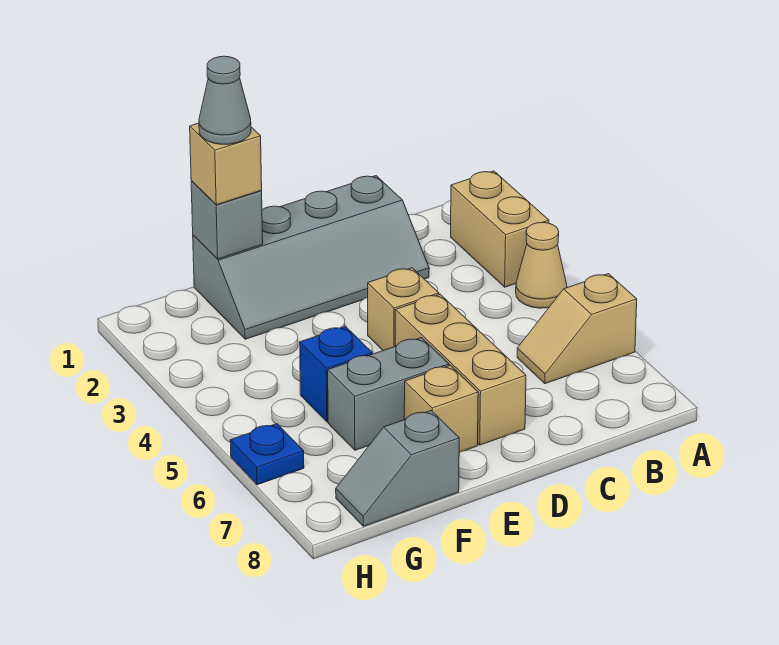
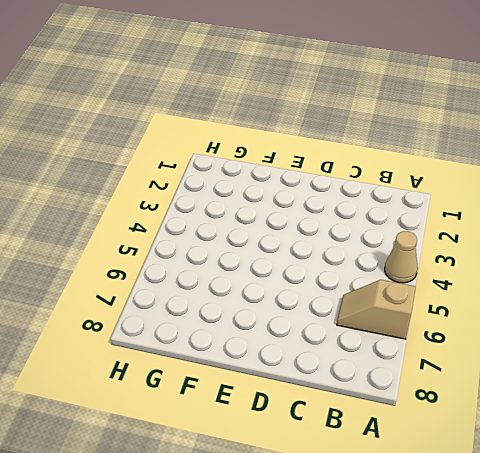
none -> tan 1x2 brick [451,171,549,287]
none -> grey 2x4 slope [193,176,429,339]
none -> tan 1x1 brick [368,268,439,351]

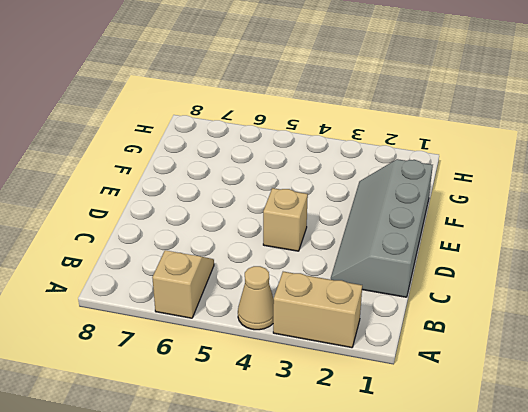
none -> tan 1x3 brick [395,294,526,445]
none -> grey 1x2 brick [328,338,449,450]
none -> tan 1x1 brick [404,365,478,452]

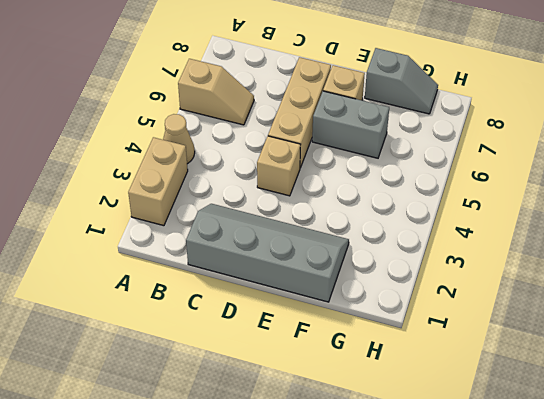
none -> blue 1x1 brick [300,326,372,422]
none -> blue 1x1 plate [230,424,304,485]
none -> grey 1x1 brick [191,181,263,259]

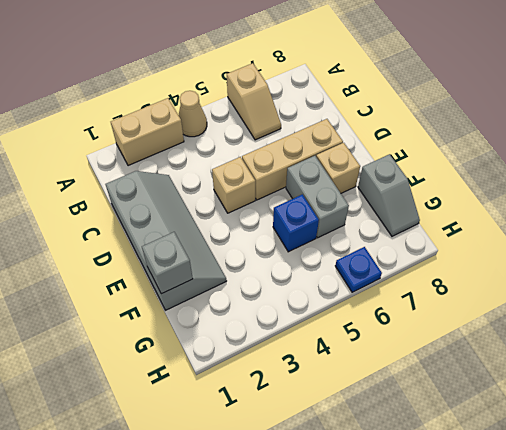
none -> tan 1x1 brick [190,123,262,205]
none -> grey 1x1 cone [199,56,251,144]

